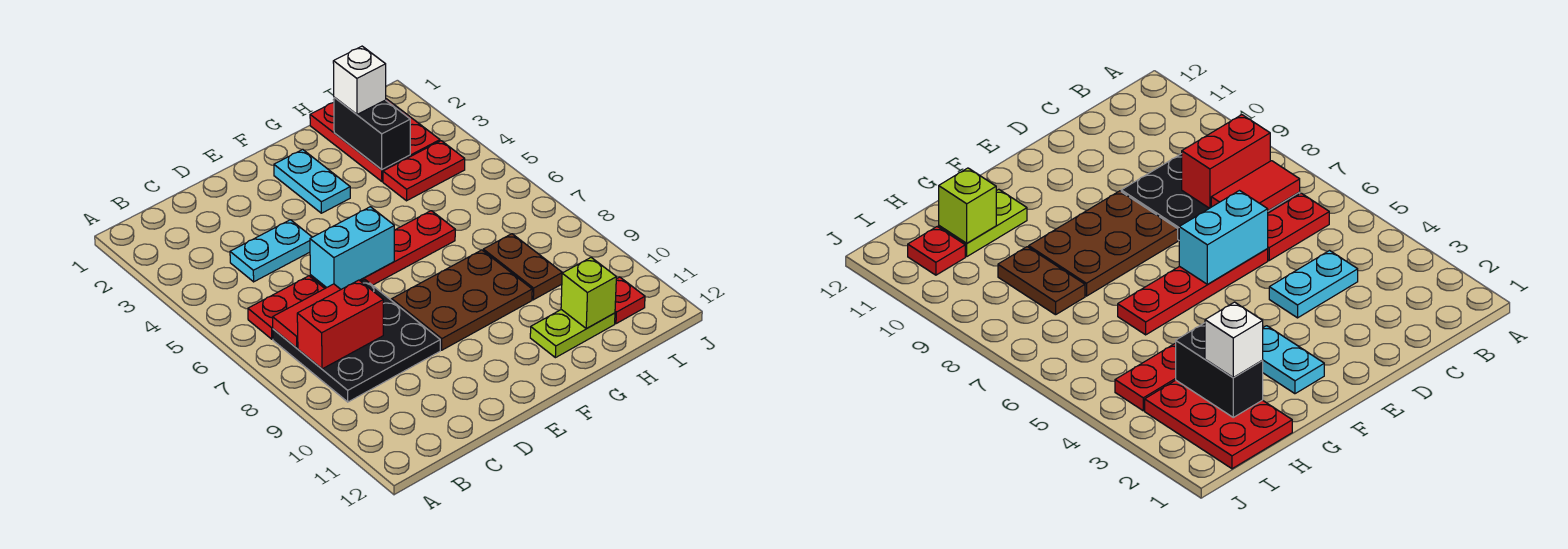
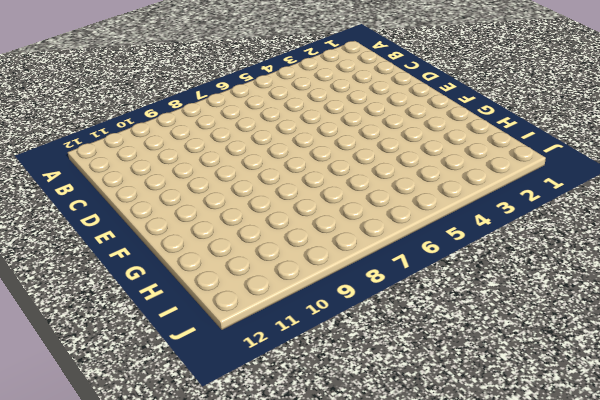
none -> red 1x2 plate [248,276,325,339]
none -> black 3x3 plate [273,280,440,402]
none -> cyan 1x2 plate [230,220,312,282]

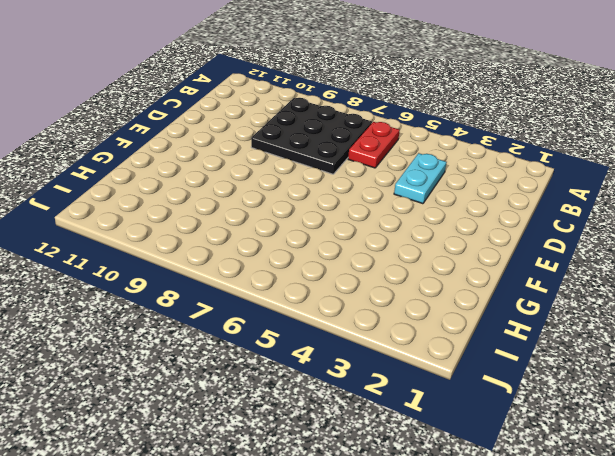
none -> red 1x4 plate [310,211,455,288]
none -> brown 2x3 plate [392,250,532,350]
none -> cyan 1x2 plate [274,149,350,213]

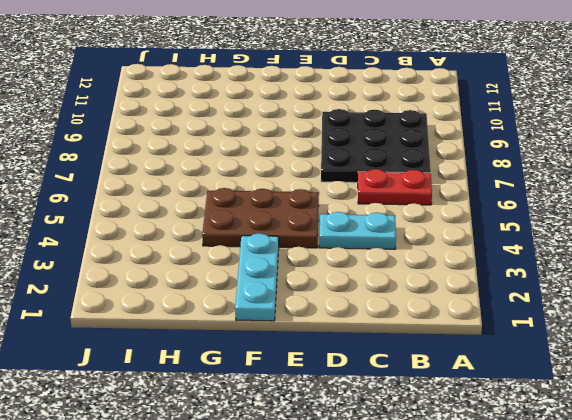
brown 2x3 plate [202,188,319,248] -> brown 2x3 plate moved to [392,250,532,350]
cyan 1x3 plate [235,233,279,321] -> cyan 1x2 plate [274,149,350,213]
none -> red 1x4 plate [310,211,455,288]
none -> lime 1x2 plate [530,310,615,358]
none -> red 2x3 plate [310,99,440,181]

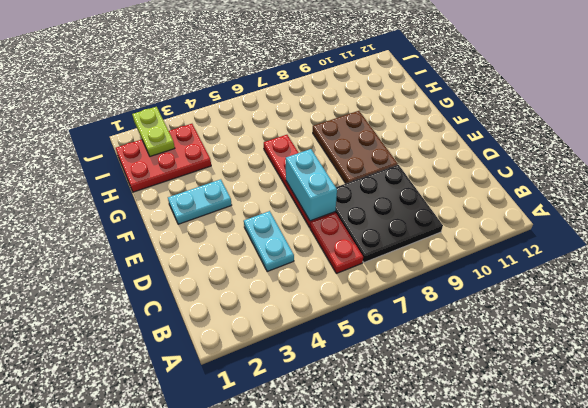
lime 1x2 plate [132,107,175,156] -> lime 1x2 plate moved to [530,310,615,358]
none -> red 1x2 plate [383,141,465,201]
none -> brown 1x2 plate [483,234,562,300]
none -> red 1x1 plate [615,277,645,324]

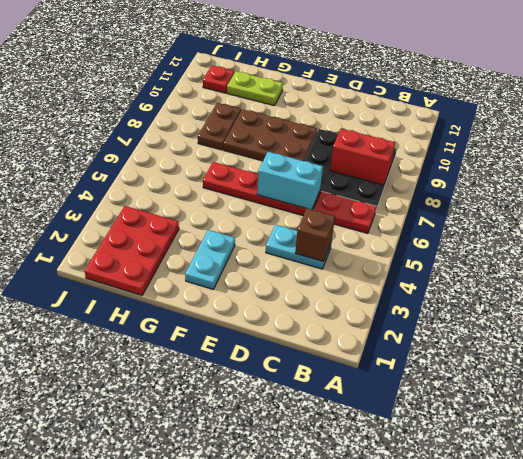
brown 1x1 brick [295,208,335,261] -> none
none -> red 1x2 plate [383,141,465,201]
none -> red 1x2 tile [273,284,341,348]
none -> black 1x2 brick [334,97,410,170]

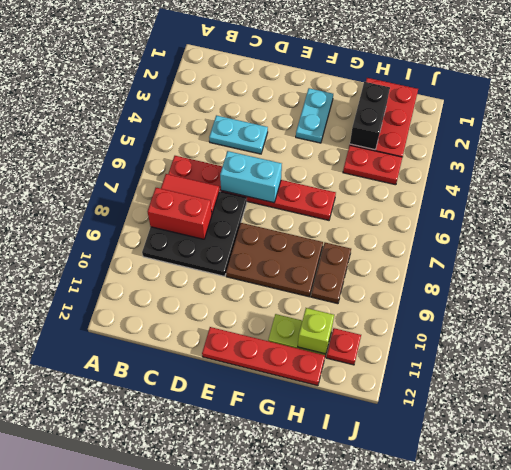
red 1x4 plate [202,327,325,386] -> none
none -> white 1x1 brick [333,46,386,114]

